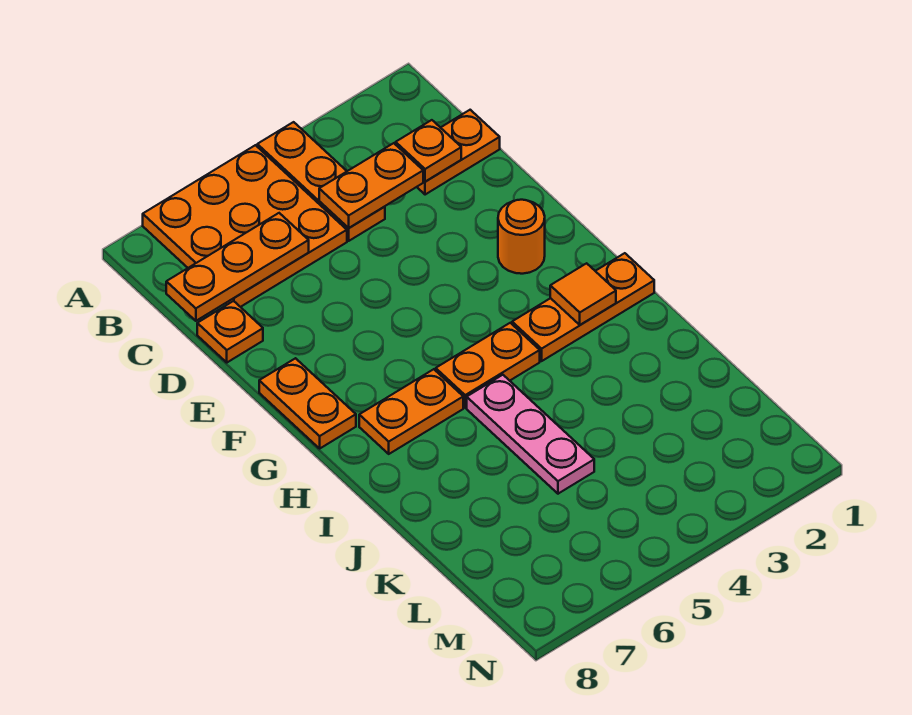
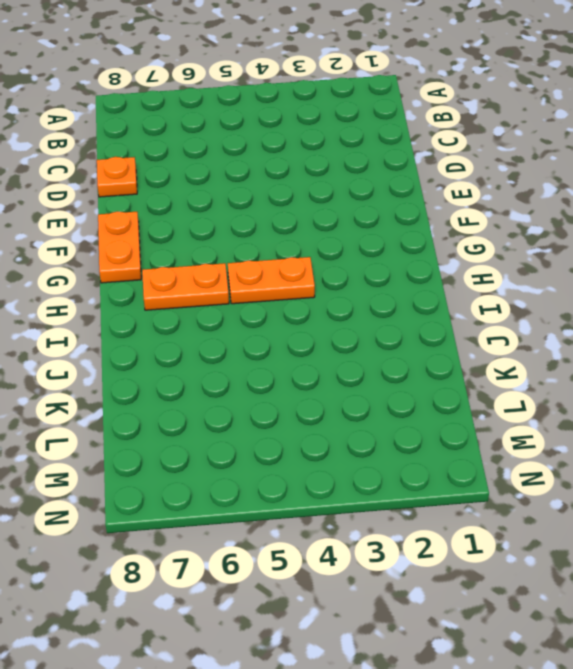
none -> orange 1x3 plate [257,122,385,241]
none -> orange 3x3 plate [143,145,347,307]
none -> orange 1x2 plate [417,110,500,195]

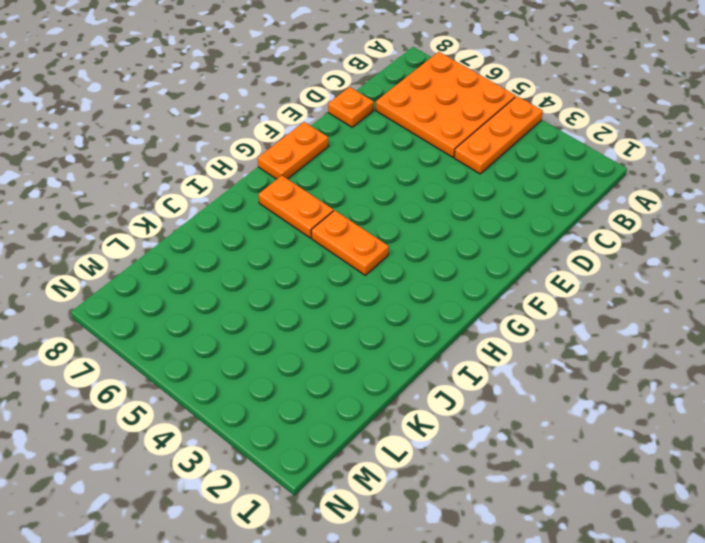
none -> orange 1x2 plate [417,110,500,195]
none -> orange 1x1 round brick [498,200,545,274]
none -> orange 1x3 plate [512,253,654,361]

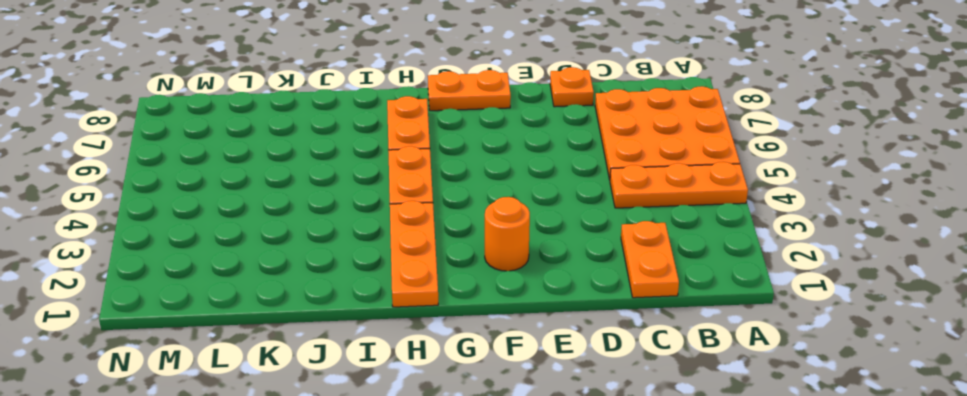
none -> pink 1x3 plate [467,375,594,494]
none -> orange 1x1 plate [396,120,461,182]
none -> orange 1x2 plate [319,143,423,228]

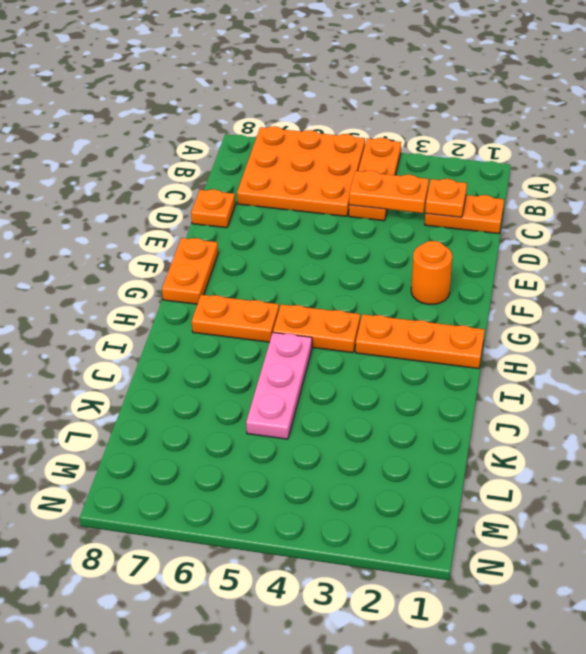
none -> orange 1x3 plate [166,213,309,321]
none -> orange 1x1 tile [550,263,616,325]

